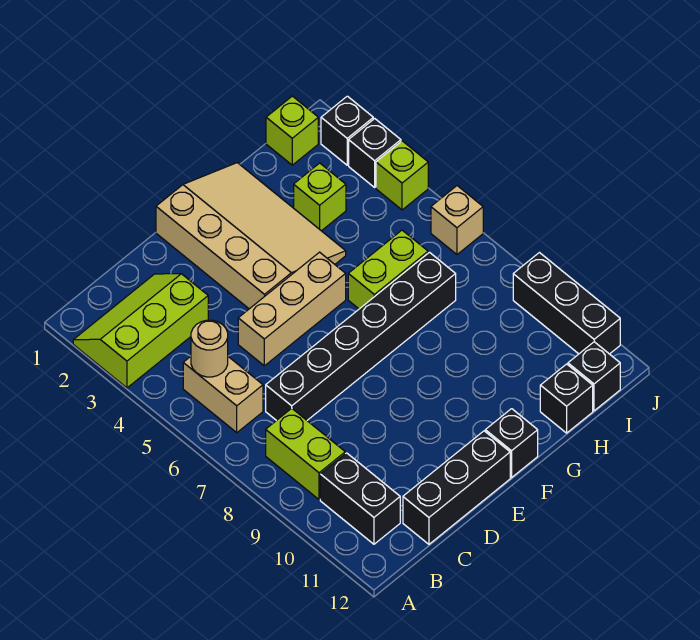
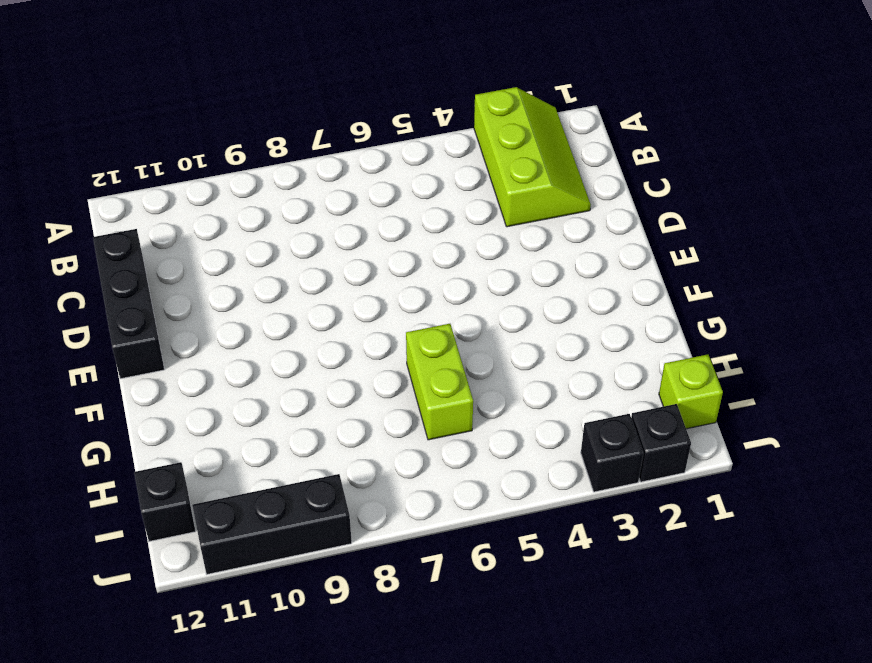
none -> tan 1x2 brick [183,356,263,433]
none -> lime 1x2 brick [266,408,345,500]
none -> black 1x2 brick [320,453,400,544]

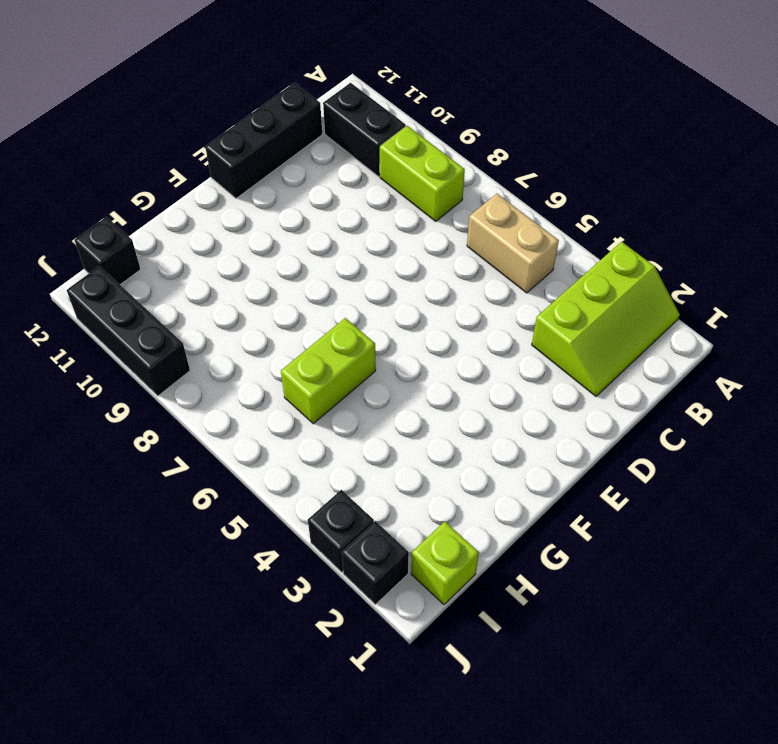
none -> black 1x6 brick [266,252,456,421]
none -> tan 1x3 brick [238,252,346,366]
none -> tan 3x4 slope [156,163,346,309]

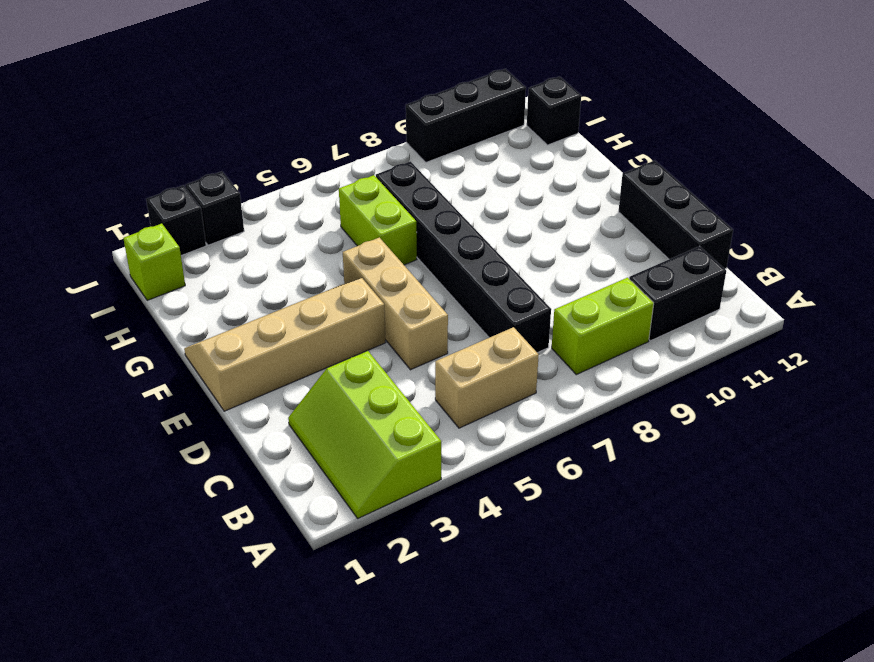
tan 2x4 slope [184,278,386,411] -> tan 3x4 slope [156,163,346,309]
none -> black 1x1 brick [485,409,538,478]
none -> lime 1x1 brick [294,163,346,231]
none -> black 1x1 brick [540,364,593,433]

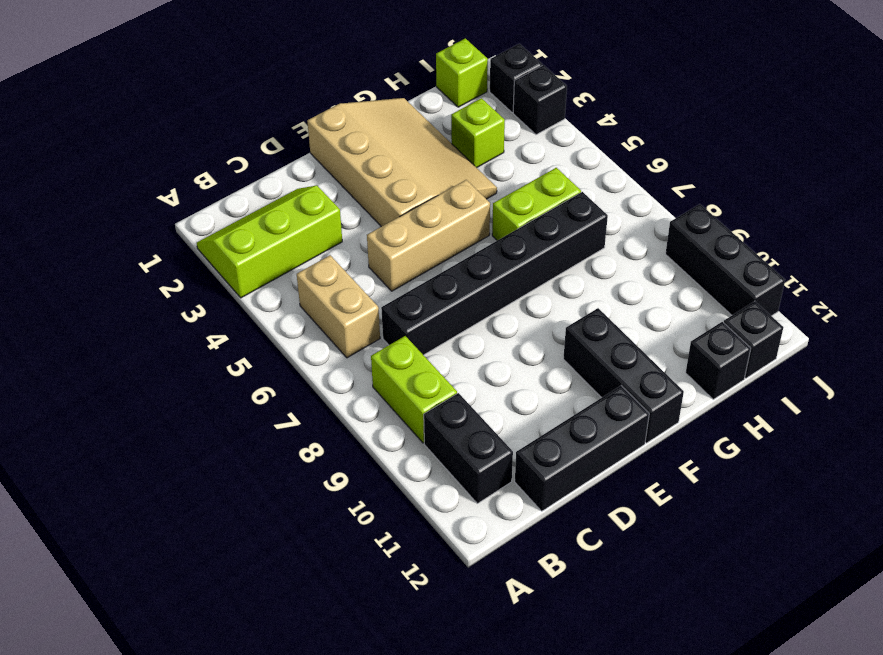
black 1x3 brick [563,308,684,443] -> black 1x1 brick [485,409,538,478]
none -> lime 1x1 brick [376,141,428,210]
none -> tan 1x1 brick [431,186,483,254]
none -> tan 1x1 round brick [191,320,228,377]

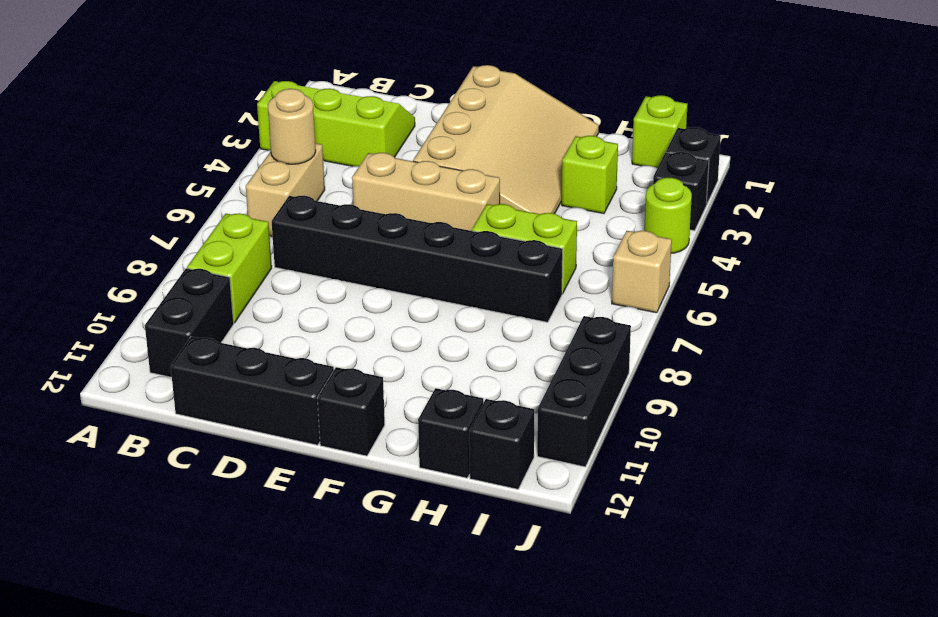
lime 1x1 round brick [644,178,692,253] -> lime 1x1 brick [376,141,428,210]

